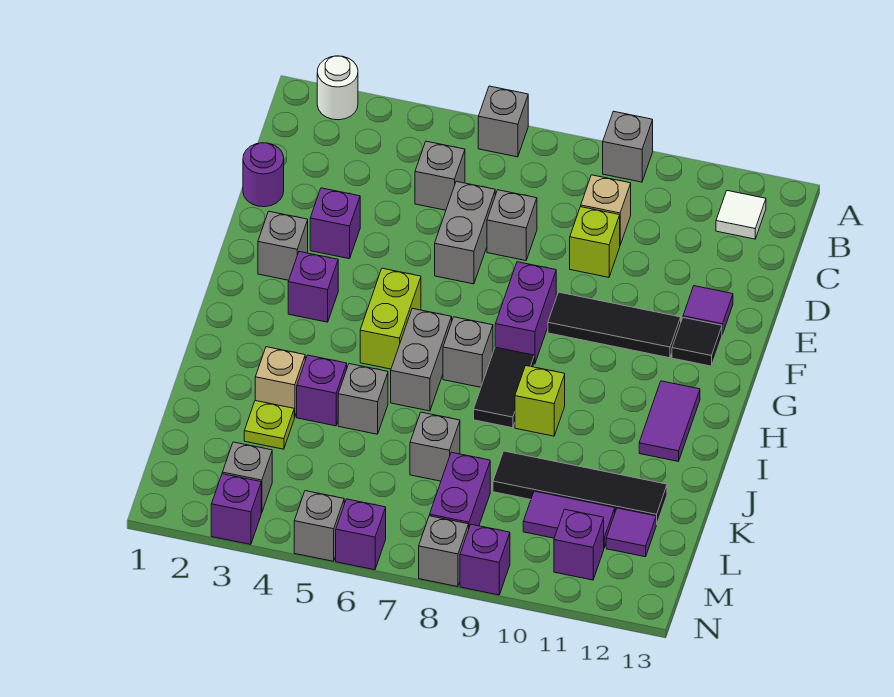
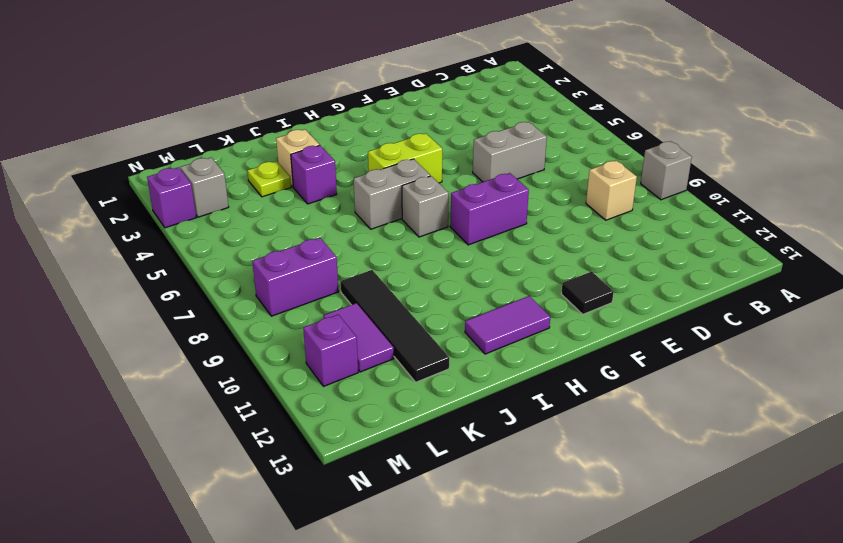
none -> white 1x1 round brick [317,56,358,120]
none -> grey 1x1 brick [478,86,528,157]
none -> white 1x1 tile [716,191,766,239]
none -> grey 1x1 brick [415,141,465,210]

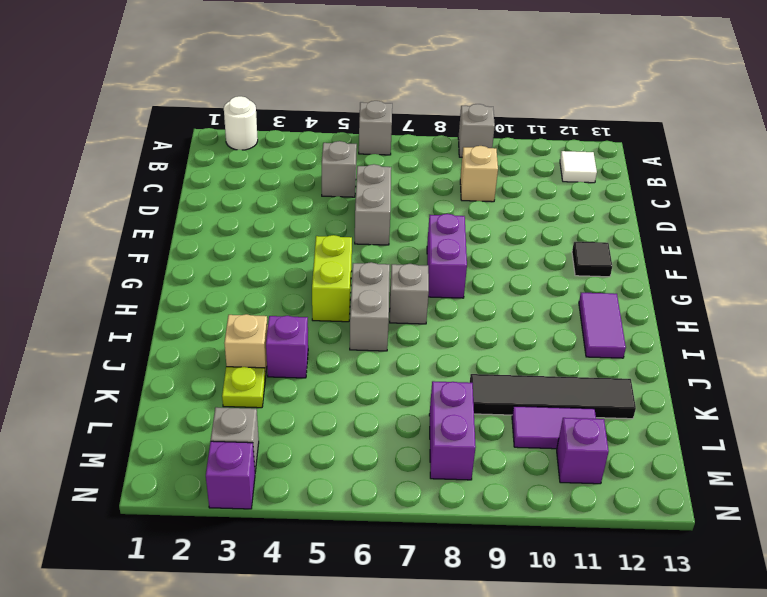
none -> purple 1x1 round brick [243,143,284,207]
none -> grey 1x1 brick [487,190,537,261]
none -> lime 1x1 brick [570,207,620,277]
none -> purple 1x1 brick [310,188,360,259]

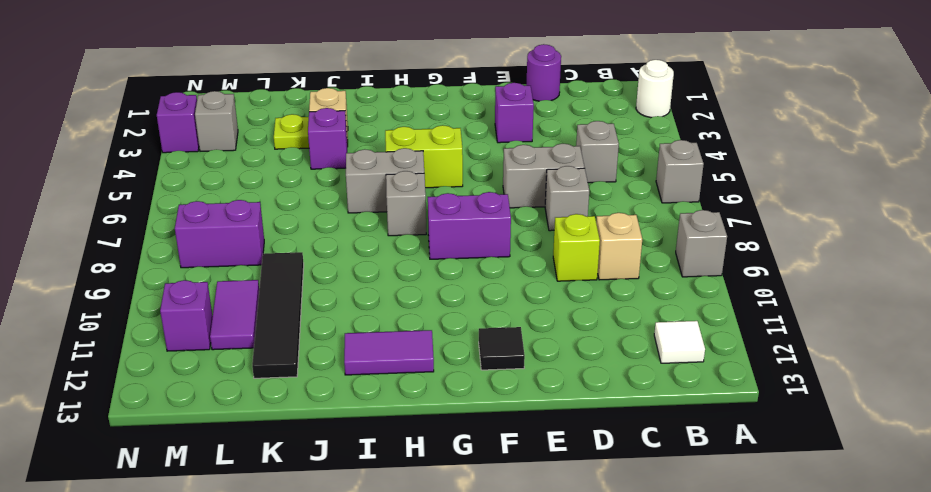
none -> purple 1x1 tile [683,286,733,334]
none -> grey 1x1 brick [258,211,308,280]
none -> black 1x3 tile [548,292,681,358]
none -> purple 1x1 brick [288,252,338,322]

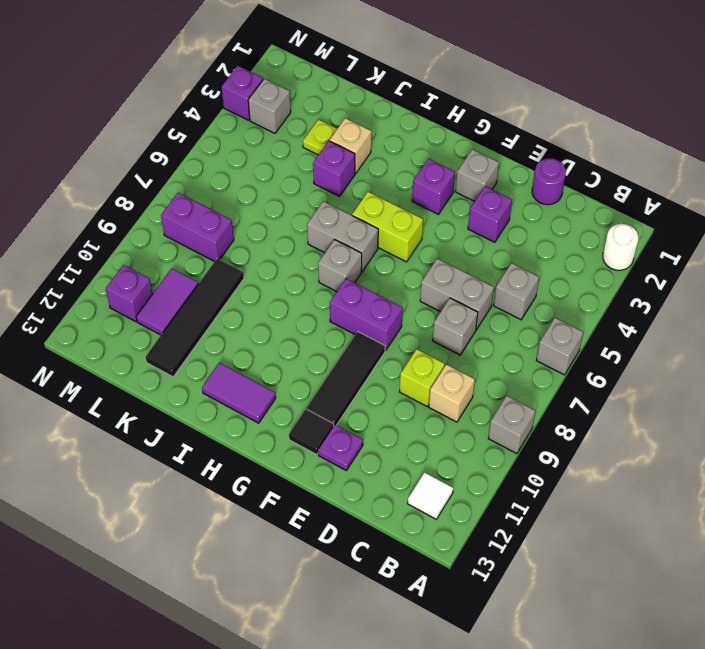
purple 1x1 plate [318,425,363,470] -> purple 1x1 tile [683,286,733,334]
none -> black 1x2 tile [474,347,534,428]
none -> lime 1x1 brick [515,366,565,436]
none -> grey 1x1 brick [338,364,388,434]
none -> grey 1x1 brick [410,412,460,481]

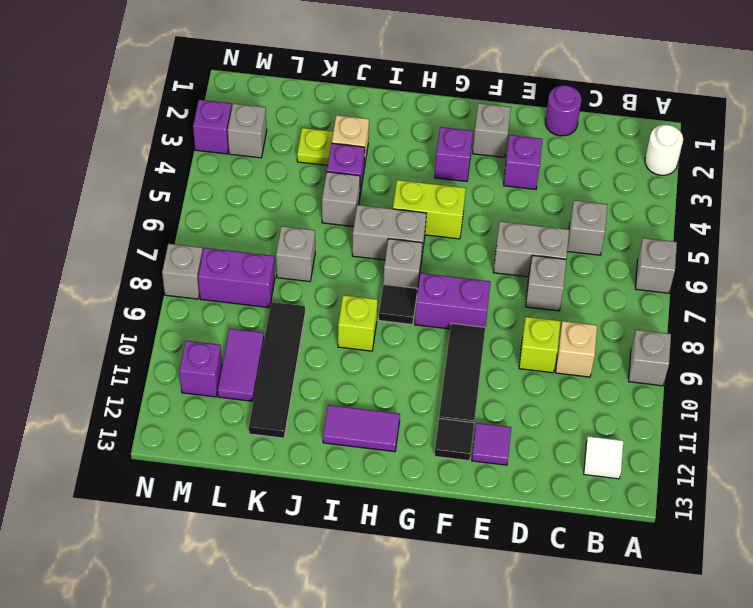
black 1x1 tile [379,284,417,325] -> black 1x2 tile [474,347,534,428]
none -> purple 1x1 tile [606,508,656,557]
none -> grey 1x1 brick [294,491,344,561]
none -> purple 1x1 brick [336,499,386,570]
none -> purple 1x1 brick [460,524,510,595]

